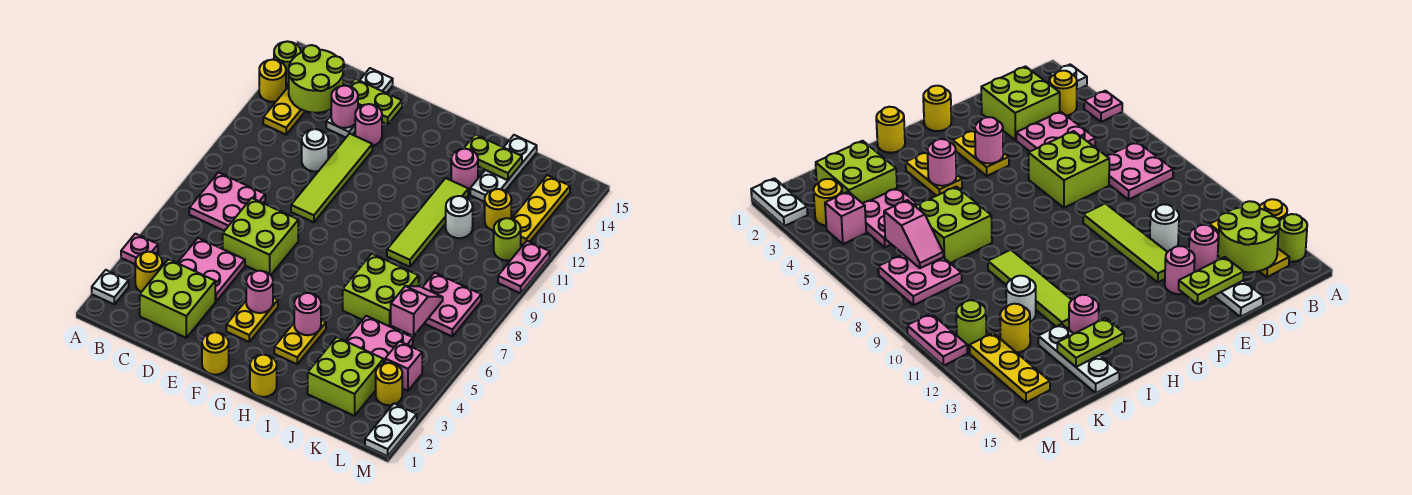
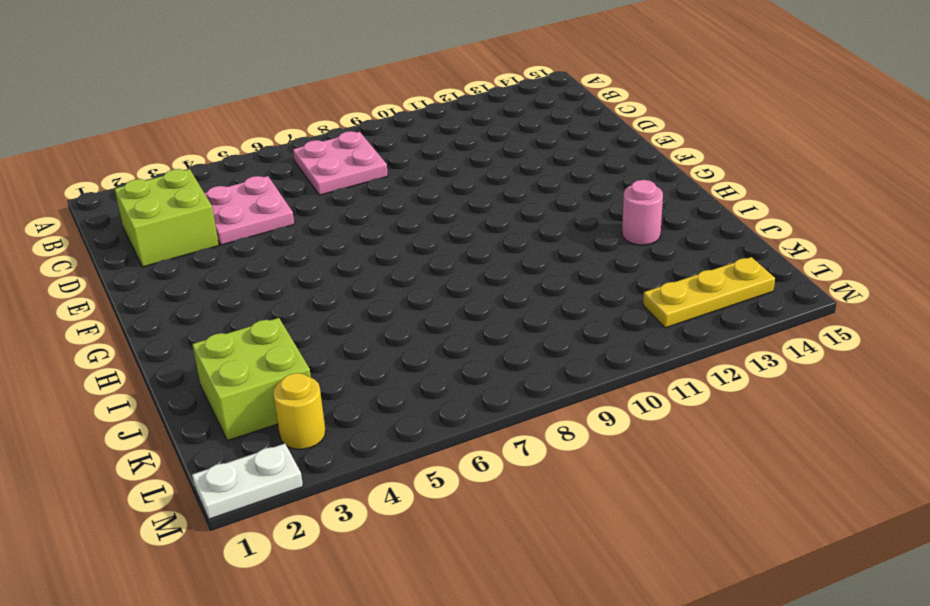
none -> white 1x1 plate [92,270,129,304]
none -> pink 1x1 plate [121,234,158,264]
none -> yellow 1x1 round brick [259,60,286,102]
none -> lime 1x1 round brick [274,41,301,84]

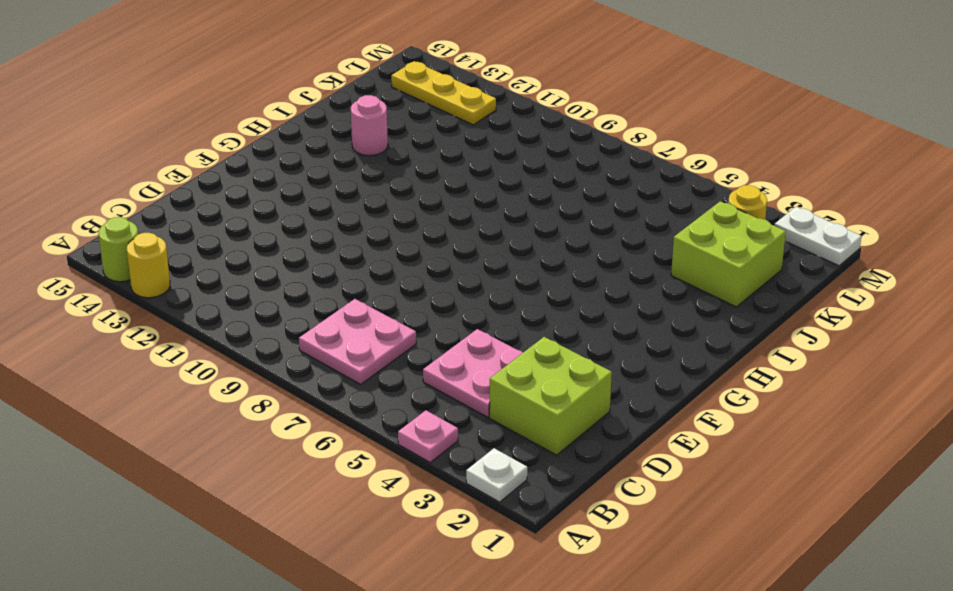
none -> yellow 1x1 round brick [135,252,162,292]
none -> yellow 1x3 plate [263,86,305,135]
none -> lime 2x2 brick [223,198,298,275]
none -> white 1x1 round brick [302,129,328,171]

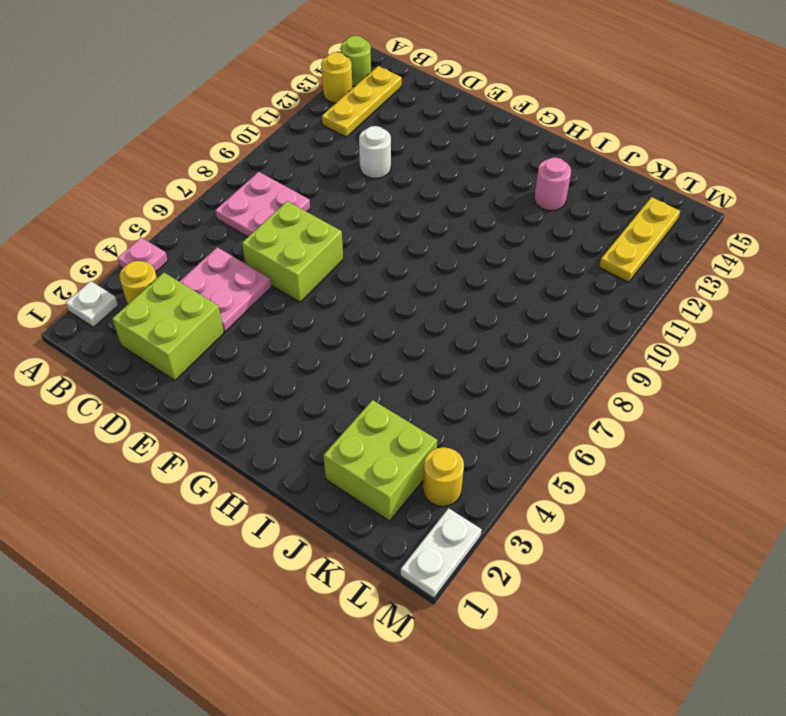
none -> white 1x3 plate [326,68,393,137]
none -> lime 1x4 tile [291,133,372,222]
none -> pink 1x1 round brick [355,104,382,146]
none -> yellow 1x1 round brick [202,332,229,375]

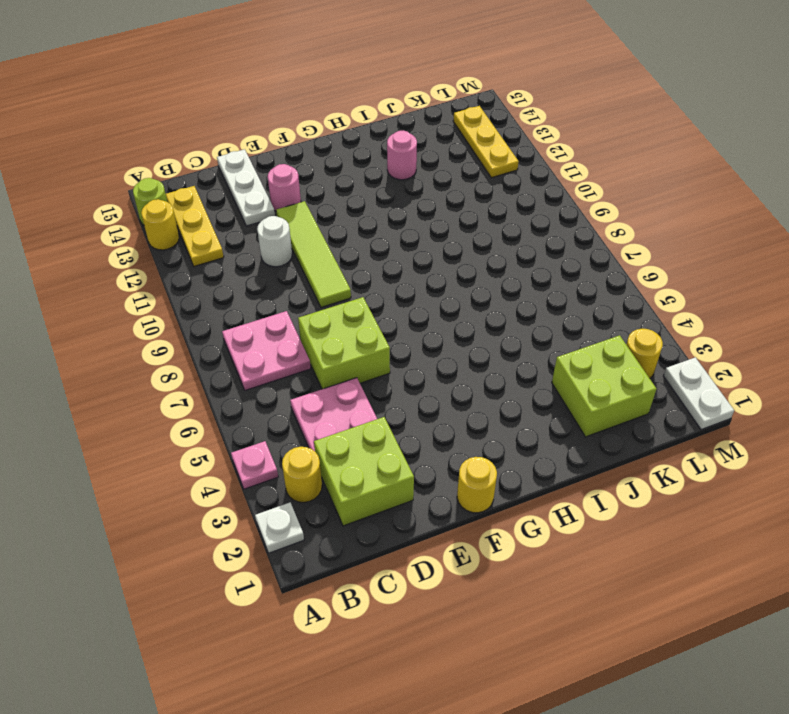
none -> yellow 1x2 plate [226,298,278,342]
none -> yellow 1x1 round brick [250,354,277,397]
none -> yellow 1x2 plate [274,320,326,364]
none -> lime 2x2 brick [343,254,419,328]

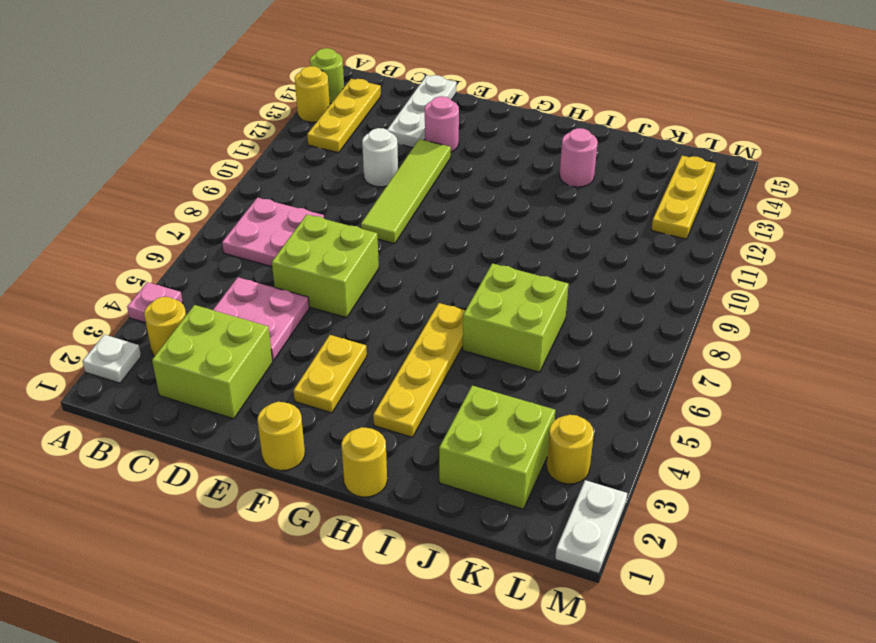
yellow 1x4 plate [373,303,465,437] -> yellow 1x2 plate [274,320,326,364]
none -> lime 1x4 tile [387,178,468,267]
none -> pink 2x2 plate [346,316,413,364]
none -> white 1x1 round brick [446,196,473,238]
none -> white 1x3 plate [470,135,537,202]

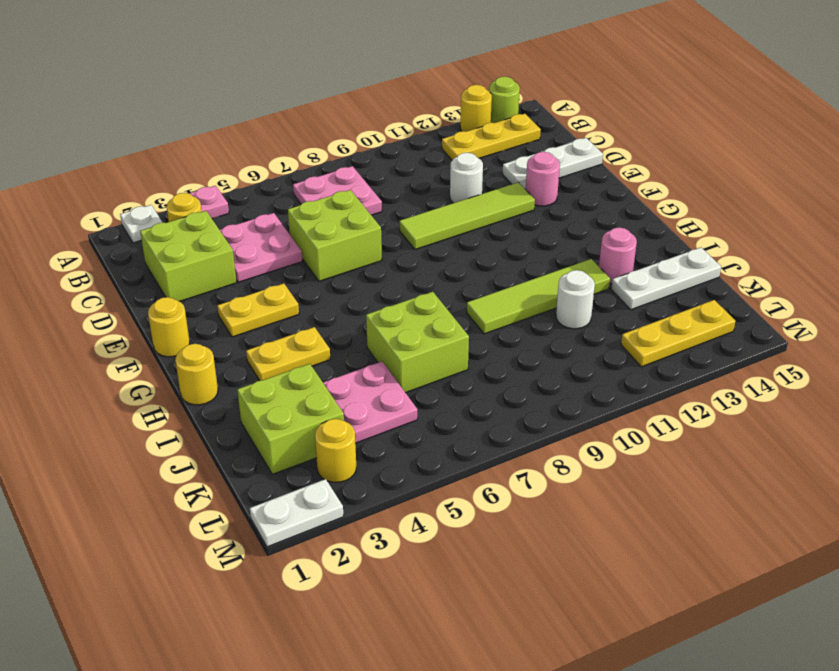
none -> pink 2x2 plate [422,273,481,336]
none -> yellow 1x1 round brick [485,189,511,231]
none -> pink 1x1 brick [385,341,422,391]
none -> lime 1x1 round brick [494,218,521,261]

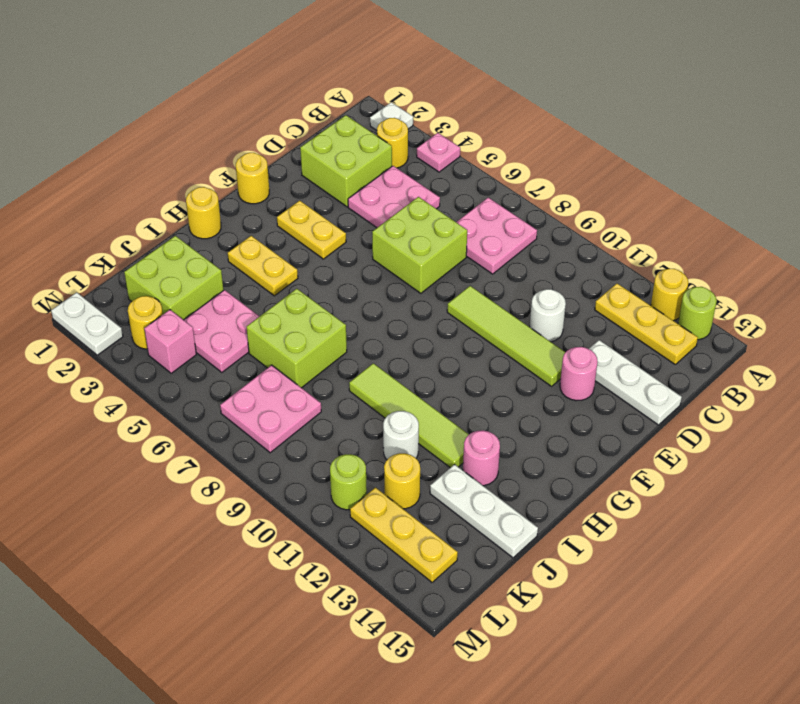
none -> pink 1x2 plate [498,241,550,293]
none -> lime 2x2 round brick [288,45,344,113]
none -> pink 1x1 round brick [331,86,358,128]
none -> lime 1x2 plate [349,79,402,124]

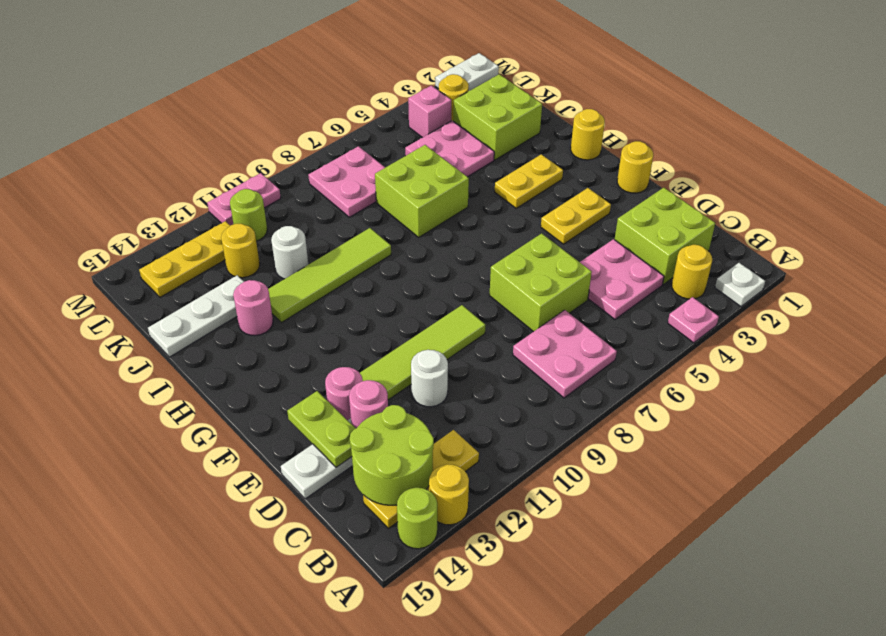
none -> pink 1x1 round brick [246,271,273,313]
none -> pink 1x1 round brick [294,293,321,335]
none -> lime 1x2 plate [464,134,522,180]
none -> pink 1x2 slope [391,286,443,336]

